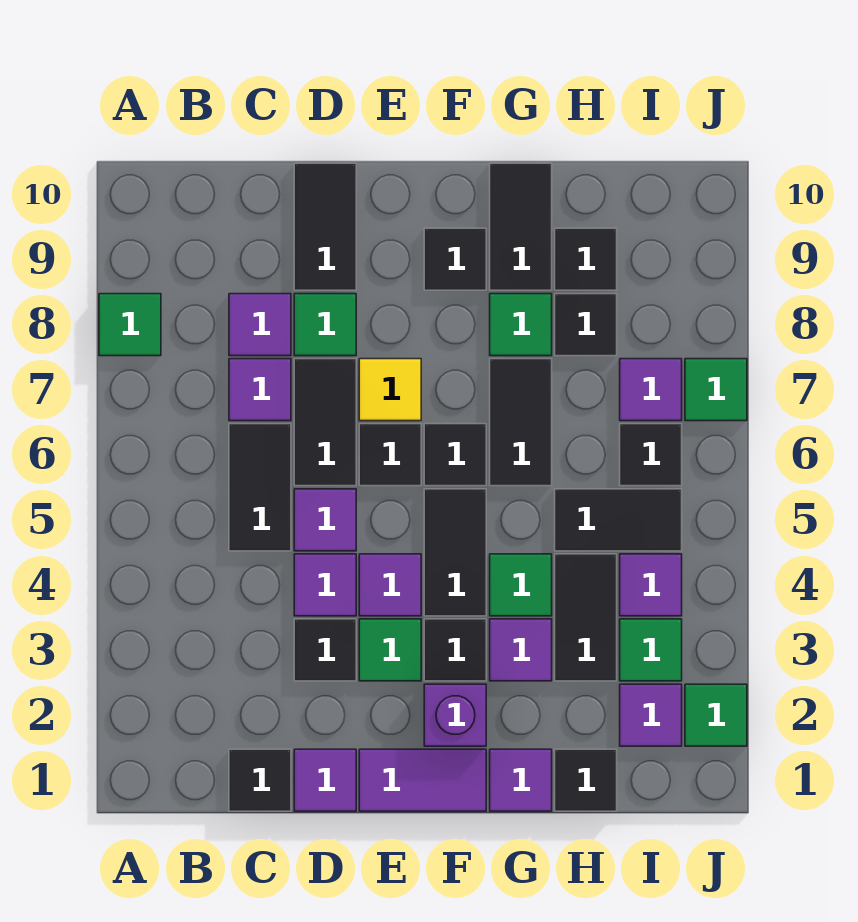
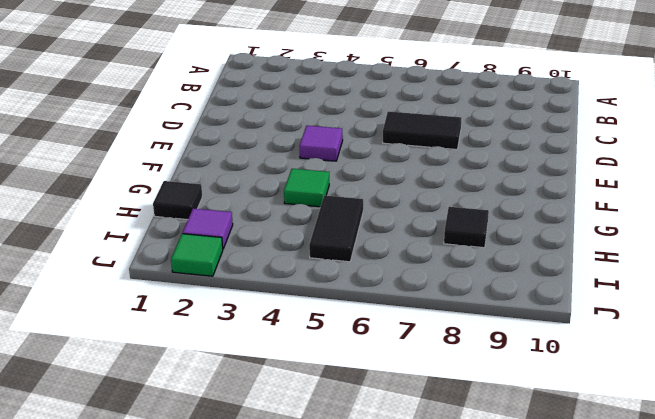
none -> green 1x1 tile [99,294,161,356]
none -> black 1x1 tile [229,749,291,811]
none -> black 1x2 tile [229,424,291,551]
none -> purple 1x1 tile [229,359,291,421]

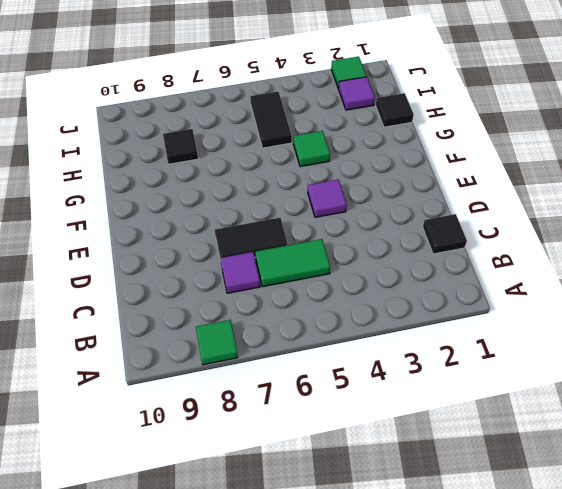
green 1x2 tile [255,239,330,287] -> black 1x2 tile [229,424,291,551]
none -> purple 1x1 tile [229,294,291,356]
none -> purple 1x1 tile [294,749,356,811]
none -> black 1x1 tile [294,619,356,681]
none -> purple 1x1 tile [294,554,356,616]

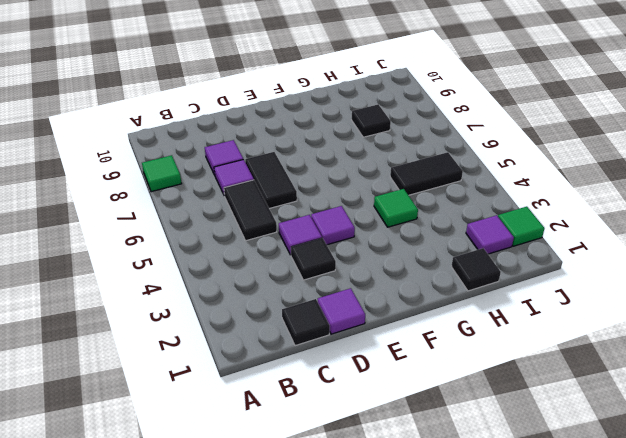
none -> purple 1x1 tile [294,489,356,551]
none -> green 1x1 tile [294,294,356,356]
none -> black 1x2 tile [294,163,356,290]
none -> purple 1x2 tile [359,749,486,811]

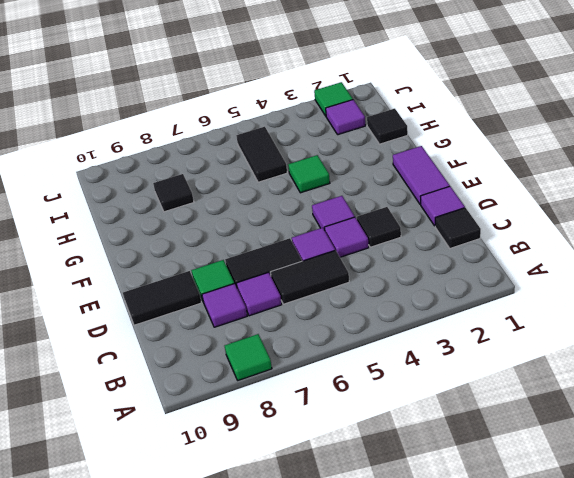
none -> green 1x1 tile [359,619,421,681]
none -> black 1x1 tile [359,424,421,486]
none -> yellow 1x1 tile [359,359,421,421]
none -> purple 1x1 brick [424,684,486,746]

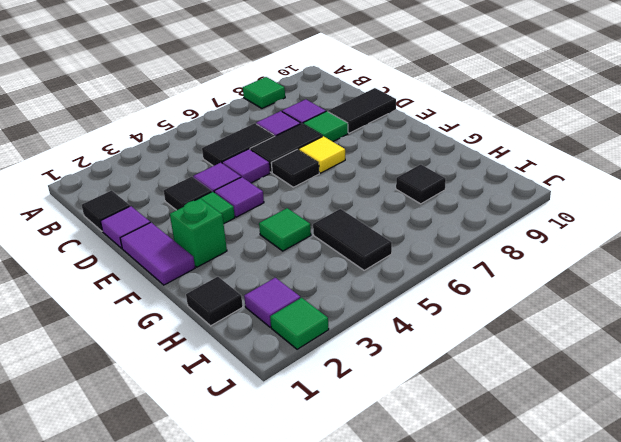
green 1x1 brick [170,199,227,267] -> purple 1x1 brick [424,684,486,746]
none -> black 1x1 tile [424,619,486,681]
none -> black 1x2 tile [424,489,486,616]
none -> black 1x1 tile [424,424,486,486]
none -> black 1x1 tile [424,228,486,290]

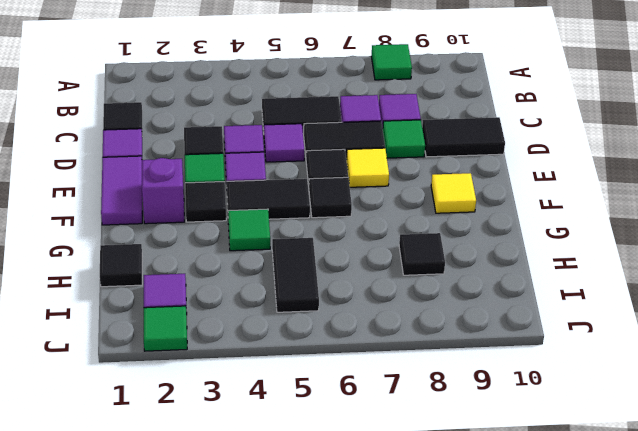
yellow 1x1 tile [431,173,476,213] -> black 1x1 tile [424,228,486,290]
none -> purple 1x1 tile [490,749,552,811]
none -> purple 1x1 tile [490,619,552,681]
none -> black 1x2 tile [490,359,552,486]
none -> green 1x1 tile [490,294,552,356]

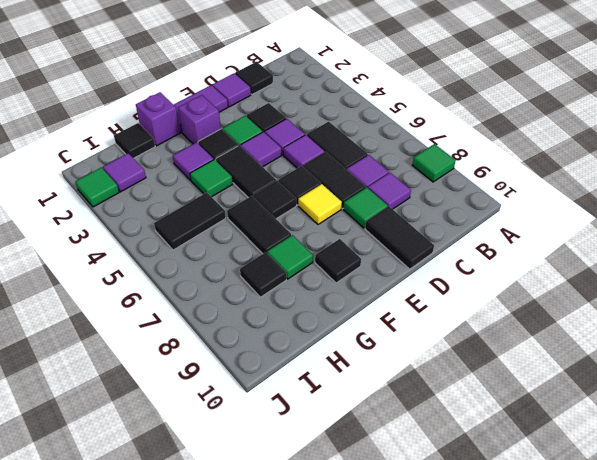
purple 1x1 brick [136,92,180,146] -> purple 1x1 tile [490,749,552,811]
none -> black 1x2 tile [490,163,552,290]
none -> black 1x2 tile [555,554,617,681]
none -> black 1x1 tile [555,228,617,290]
none -> green 1x1 tile [620,619,682,681]

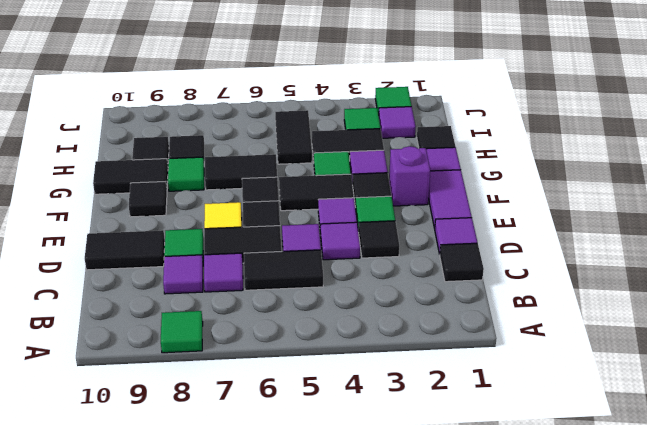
none -> purple 1x1 tile [620,554,682,616]
none -> black 1x1 tile [620,424,682,486]
none -> purple 1x1 tile [620,359,682,421]
none -> green 1x1 tile [685,359,747,421]

